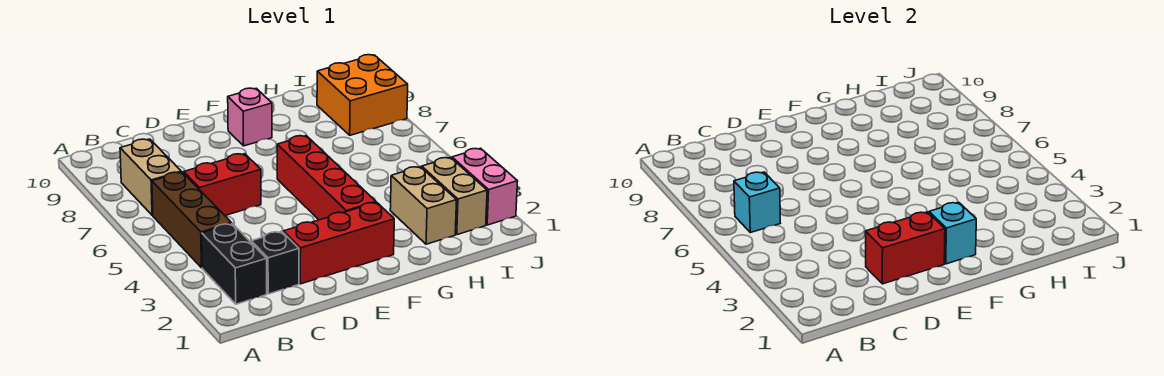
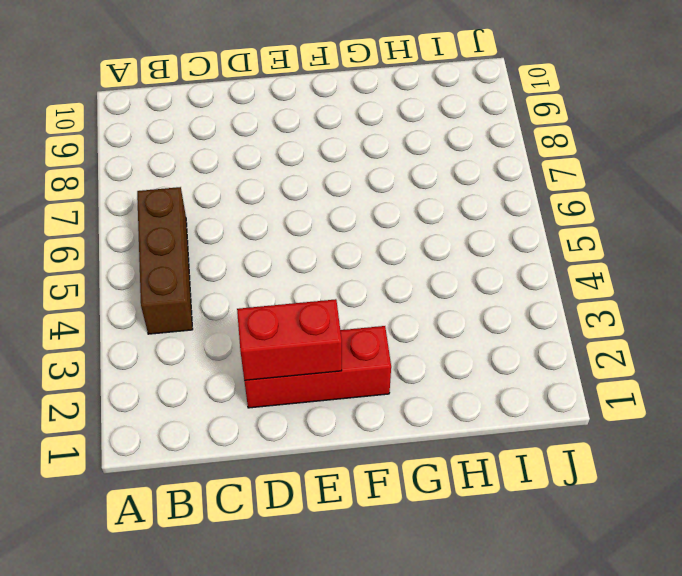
none -> black 1x2 brick [202,224,267,304]
none -> tan 1x2 brick [120,139,181,215]
none -> black 1x1 brick [251,232,299,294]

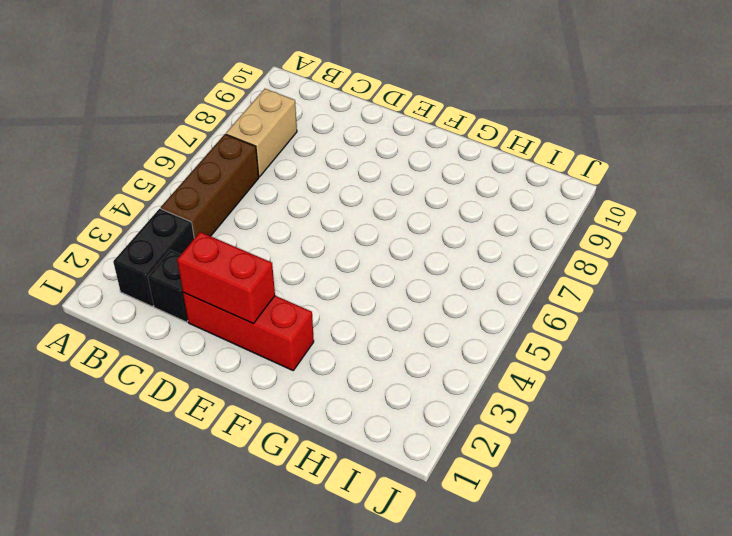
none -> red 1x2 brick [184,154,261,215]
none -> red 1x4 brick [277,136,376,220]
none -> pink 1x1 brick [228,88,272,146]

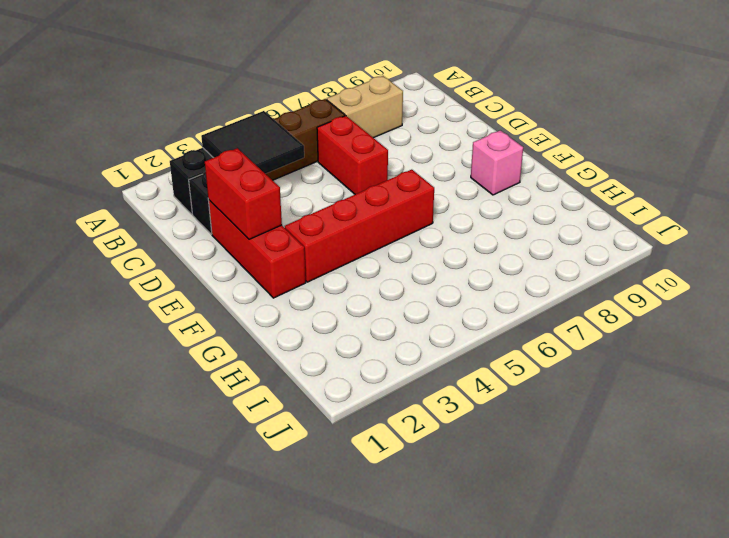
black 2x2 tile [201,111,304,174] -> none
none -> tan 1x2 brick [390,167,457,244]
none -> tan 1x2 brick [422,158,487,235]
none -> orange 2x2 brick [317,55,408,135]

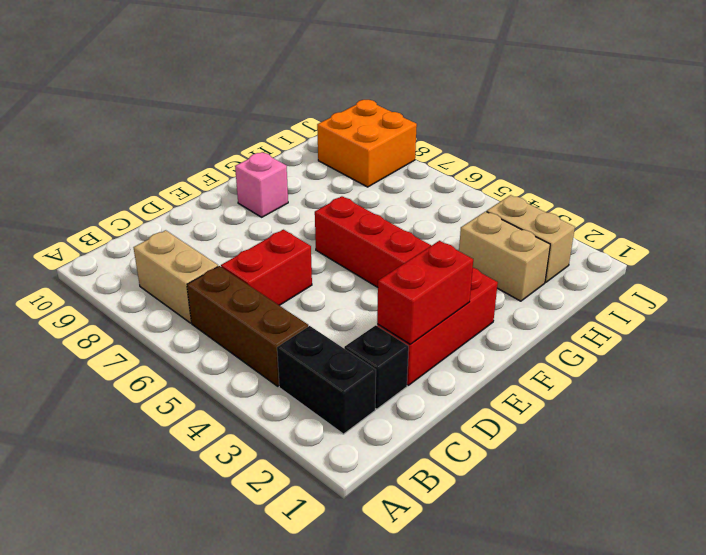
none -> pink 1x2 brick [452,148,518,225]
none -> cyan 1x1 brick [734,172,780,233]
none -> cyan 1x1 brick [929,202,976,264]

